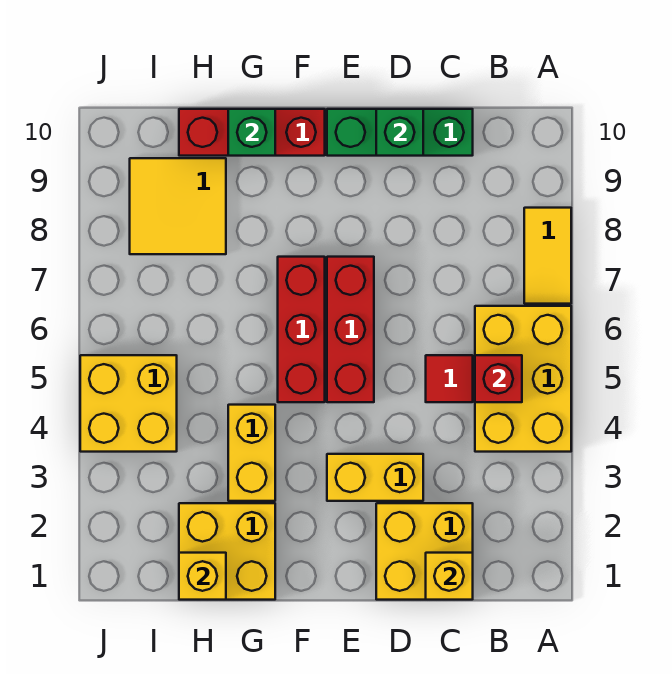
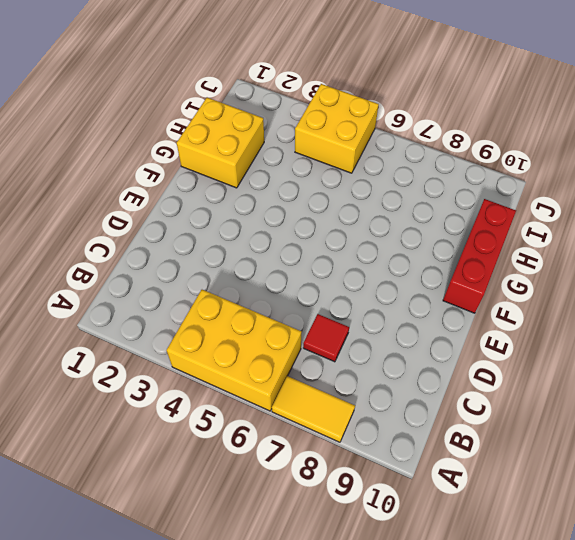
red 1x1 tile [303,314,349,362] -> red 1x1 tile moved to [426,355,473,402]
none -> yellow 2x2 brick [376,503,473,600]
none -> green 1x3 brick [327,109,473,156]
none -> yellow 1x2 brick [327,454,423,501]

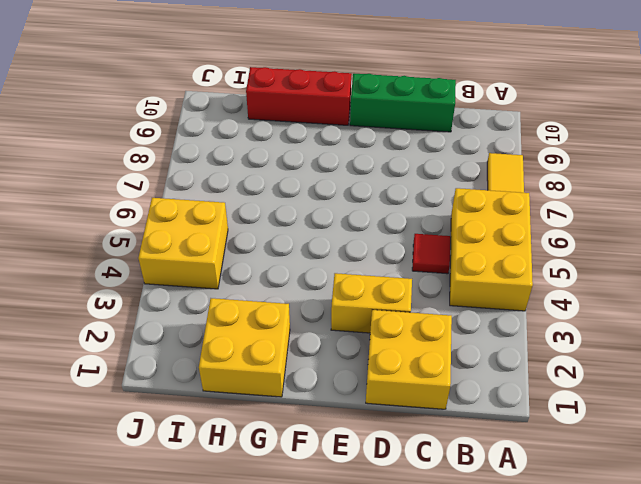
none -> red 1x3 brick [327,257,374,402]
none -> red 1x3 brick [278,257,325,402]
none -> yellow 1x2 brick [228,405,275,501]

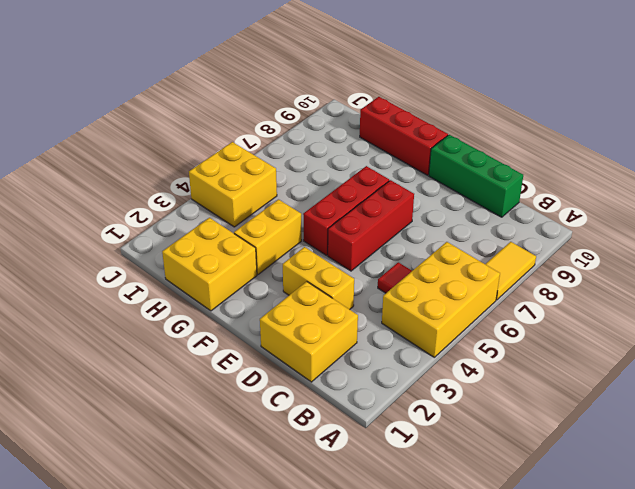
none -> yellow 2x2 tile [130,158,226,254]
none -> red 1x1 brick [475,355,522,402]
none -> yellow 1x1 brick [426,553,473,600]

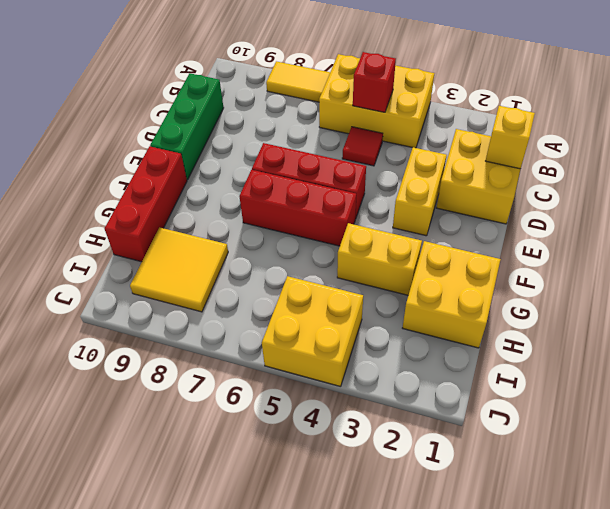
none -> green 1x1 brick [376,109,423,156]
none -> green 1x1 brick [228,109,275,156]
none -> yellow 1x1 brick [179,553,226,600]

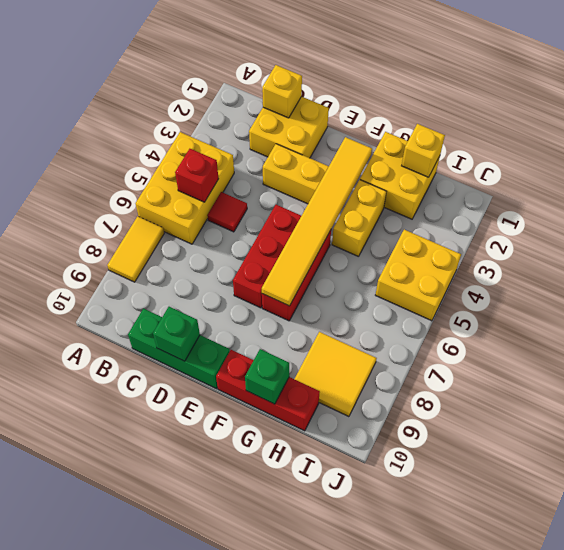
yellow 1x6 tile [262,137,372,306] -> none

